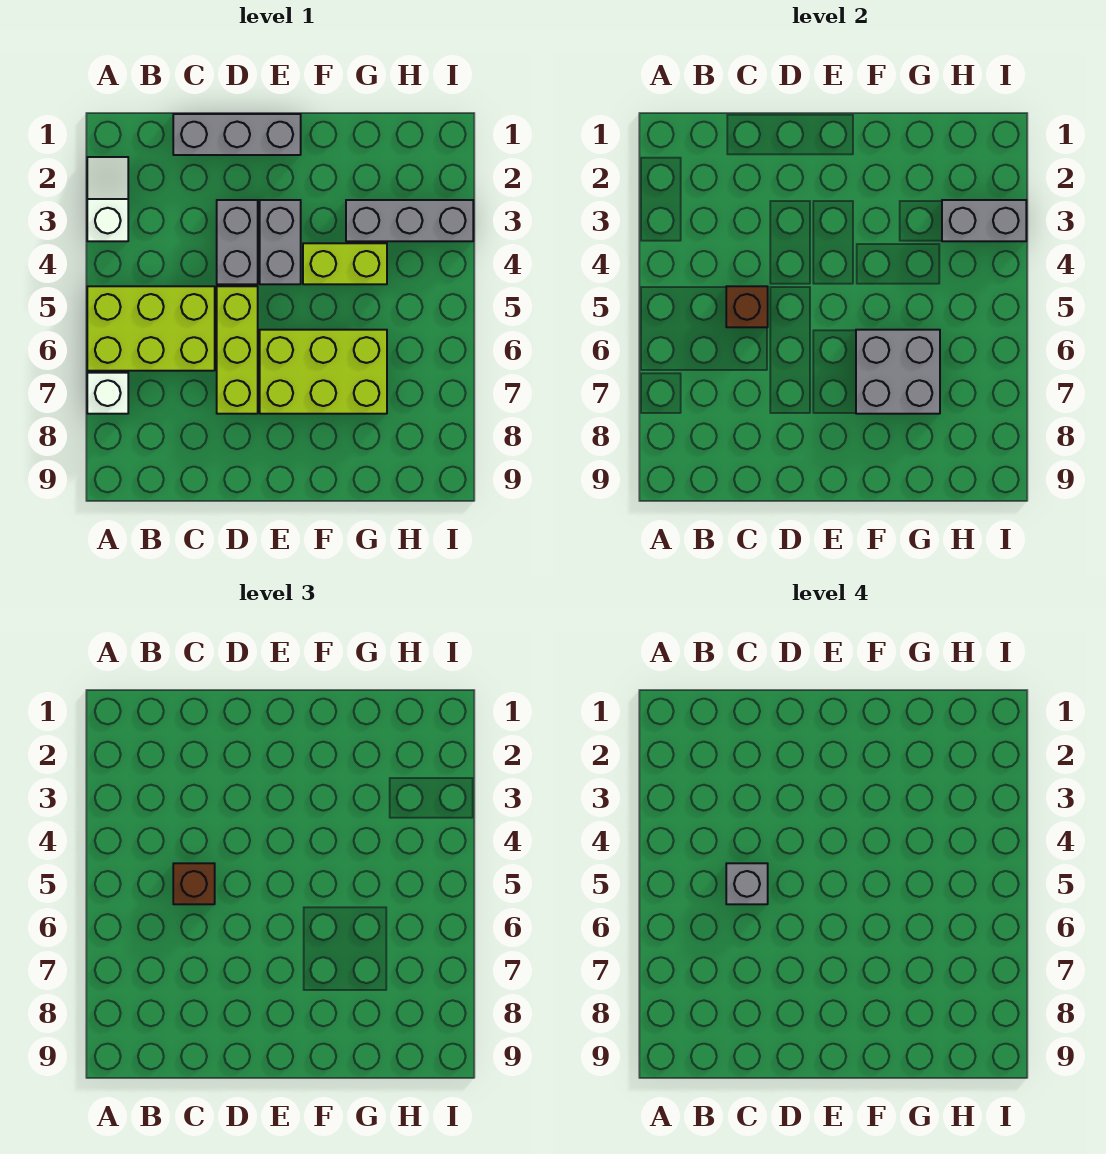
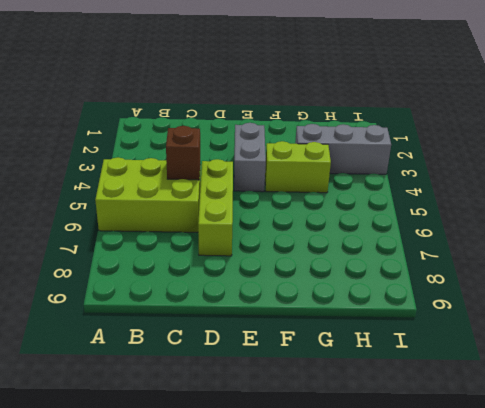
none -> white 1x2 slope [87,157,128,241]
none -> white 1x1 brick [87,373,128,414]
none -> grey 1x3 brick [173,114,301,155]

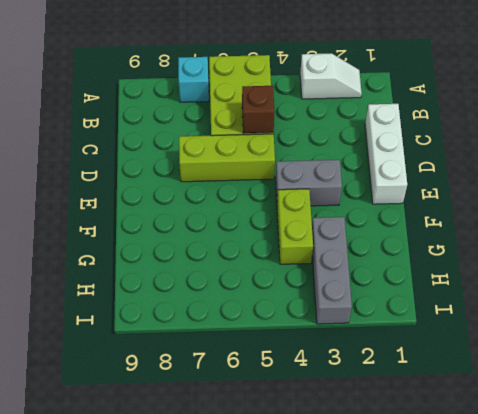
cyan 1x1 brick [178,57,209,102] -> white 1x1 brick [87,373,128,414]
white 1x3 brick [365,104,407,204] -> grey 1x3 brick [173,114,301,155]
none -> grey 1x2 brick [217,200,258,284]
none -> lime 2x3 brick [260,330,387,414]
none -> grey 2x2 brick [856,330,940,414]

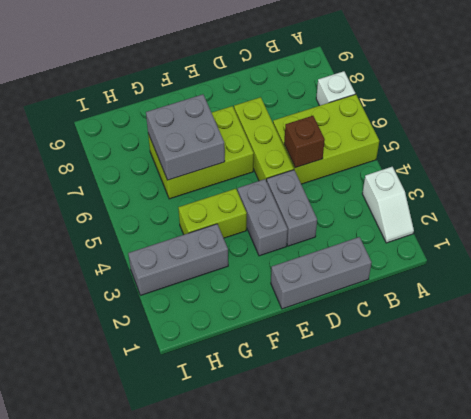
none -> grey 1x2 brick [942,200,1026,241]
none -> brown 1x1 brick [173,863,215,904]
none -> grey 1x1 brick [726,863,768,904]

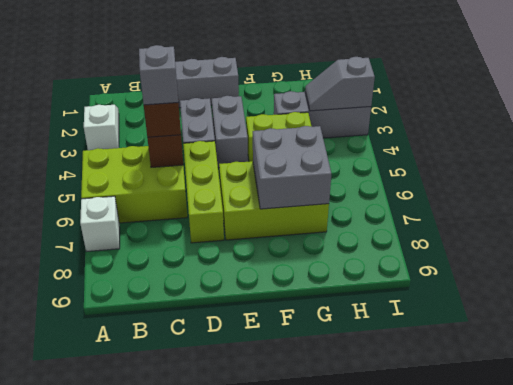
grey 1x2 slope [305,57,375,111] -> grey 1x2 brick [942,200,1026,241]

